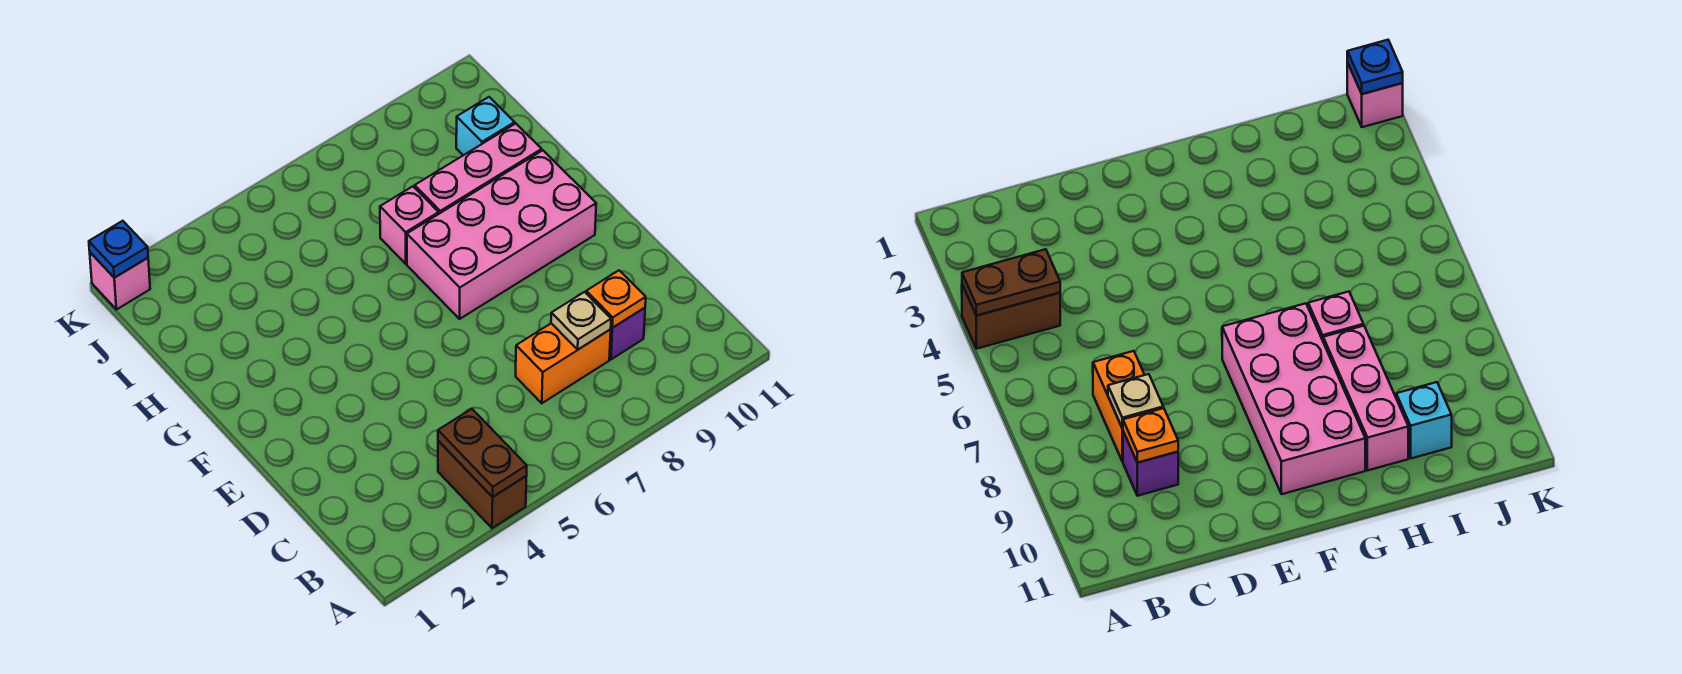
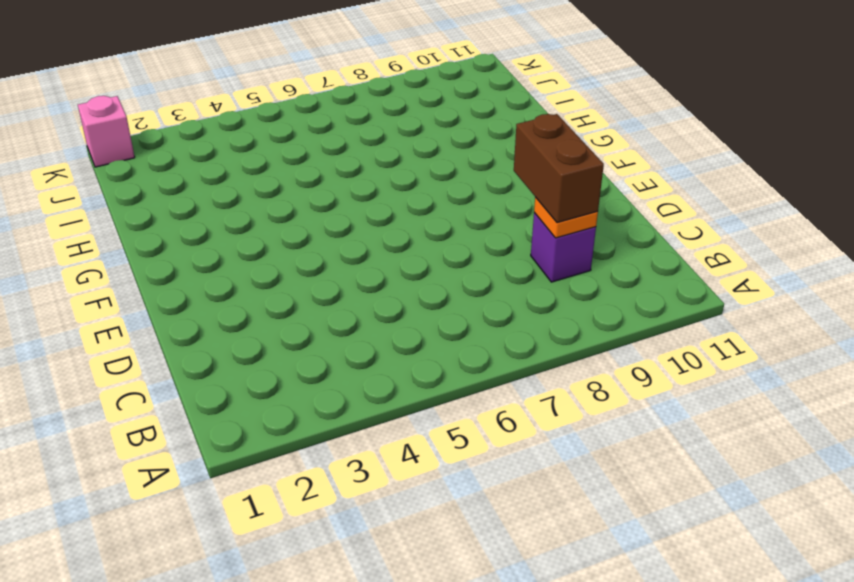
brown 1x2 brick [514,114,604,223] -> brown 1x2 brick moved to [438,441,527,528]
none -> orange 1x2 brick [516,323,611,403]
none -> pink 2x4 brick [407,150,596,319]
none -> pink 1x1 brick [380,186,439,264]

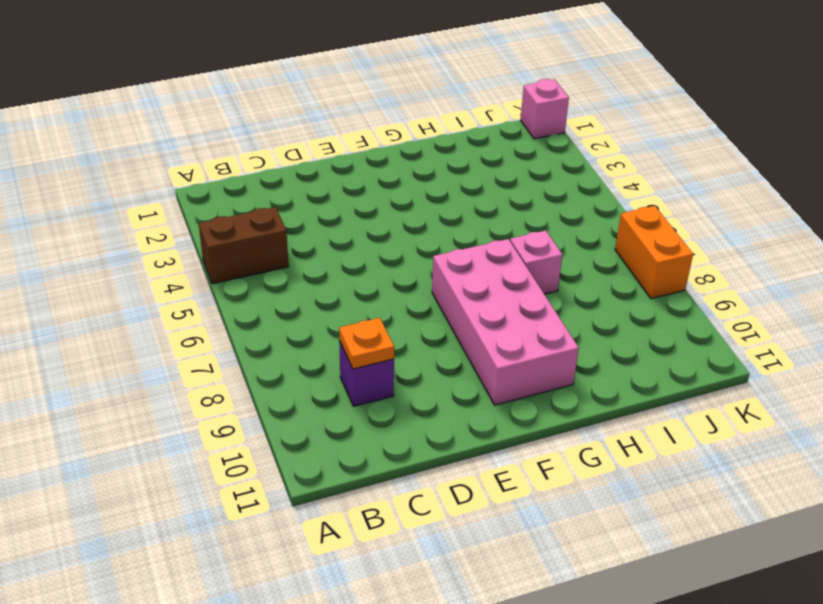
orange 1x2 brick [615,206,693,299] -> orange 1x2 brick moved to [516,323,611,403]
none -> pink 1x3 brick [415,124,542,214]
none -> cyan 1x1 brick [456,97,515,155]
none -> brown 1x2 plate [438,409,527,497]

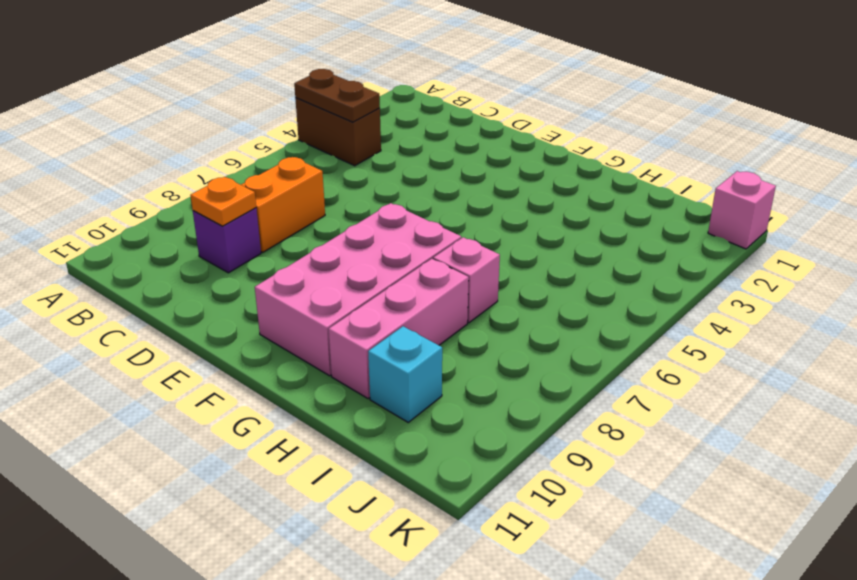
none -> tan 1x1 plate [551,292,611,349]
none -> blue 1x1 plate [89,221,148,278]

